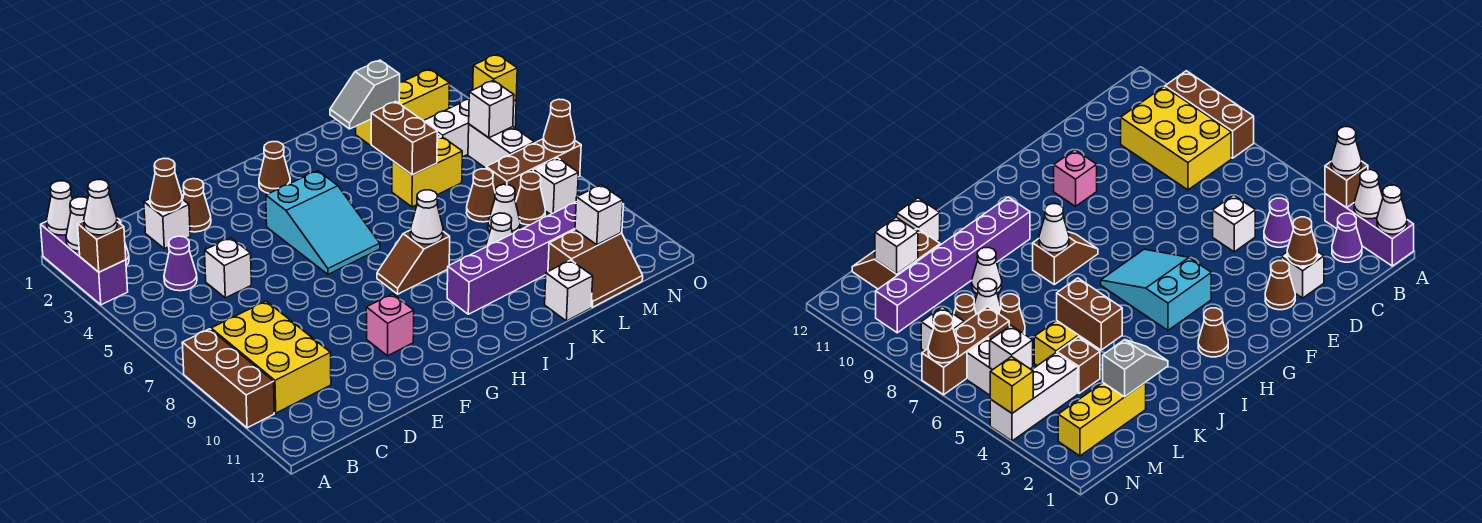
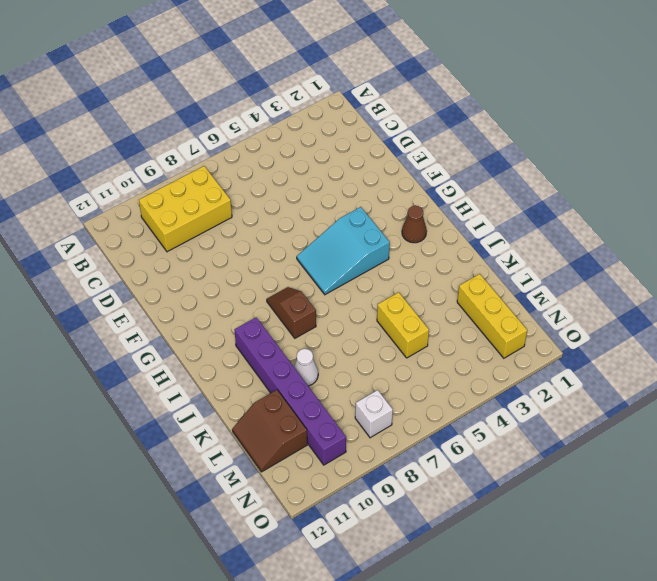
none -> purple 1x3 brick [41,221,128,305]
none -> brown 1x3 brick [182,329,274,428]
none -> purple 1x1 cone [1332,213,1362,262]
none -> purple 1x1 cone [164,236,197,291]

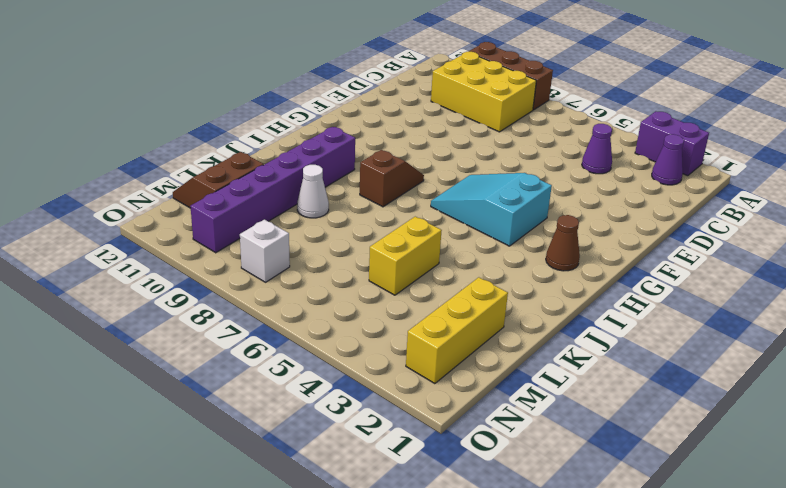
purple 1x2 brick [635,111,709,176] -> purple 1x3 brick [41,221,128,305]
none -> white 1x1 brick [144,199,190,249]
none -> white 1x1 brick [205,238,251,298]
none -> brown 1x1 cone [183,179,211,232]
none -> pink 1x1 brick [366,294,414,356]

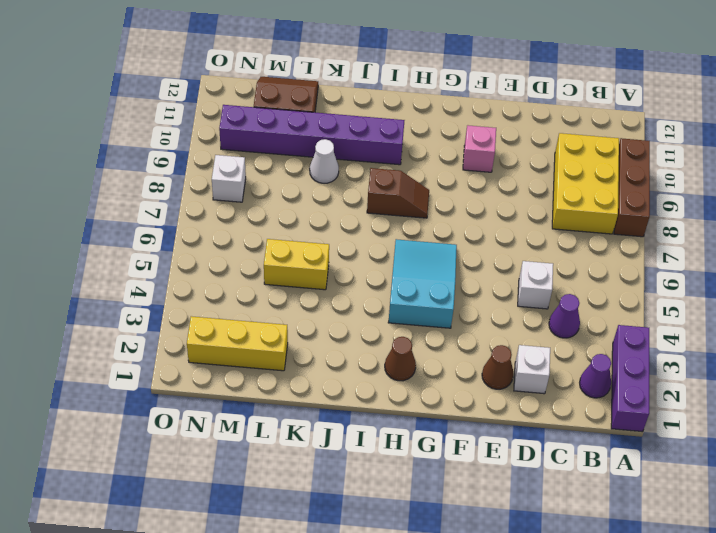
none -> white 1x1 brick [545,260,593,321]
none -> brown 1x1 brick [1057,337,1100,394]
none -> brown 1x1 cone [466,169,495,222]
none -> white 1x1 cone [488,184,520,233]

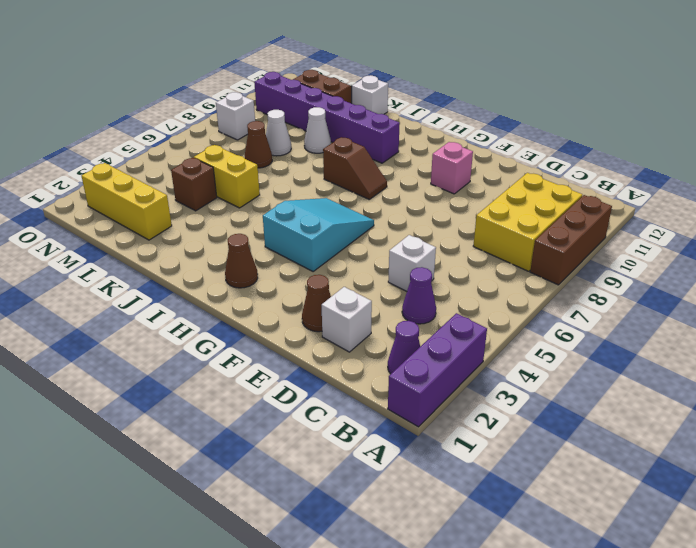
none -> white 1x3 brick [424,99,516,157]
none -> brown 1x3 brick [486,139,581,202]
none -> brown 1x1 cone [516,172,546,225]
none -> white 1x2 brick [468,124,534,168]

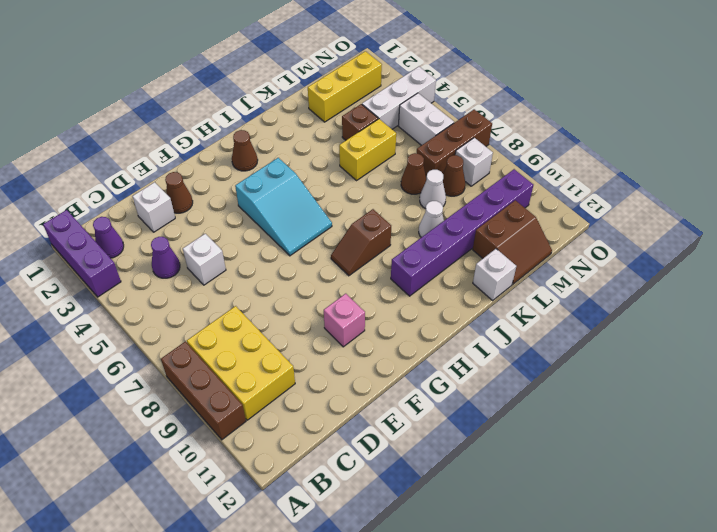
none -> white 1x1 cone [46,181,73,235]
none -> white 1x1 cone [66,197,88,251]
none -> brown 1x1 brick [78,221,126,272]
none -> brown 1x1 cone [150,158,183,212]

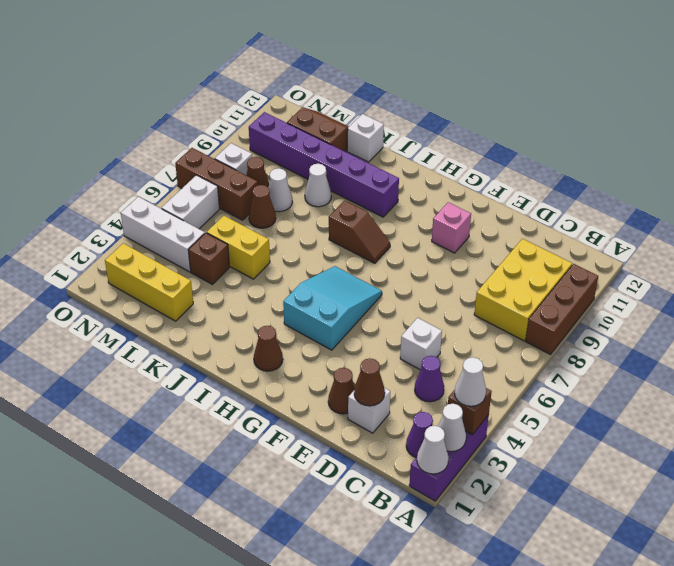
none -> white 1x1 cone [410,190,443,244]
none -> grey 1x2 slope [330,60,400,129]
none -> brown 1x2 brick [371,101,437,175]
none -> white 1x1 brick [575,185,623,245]

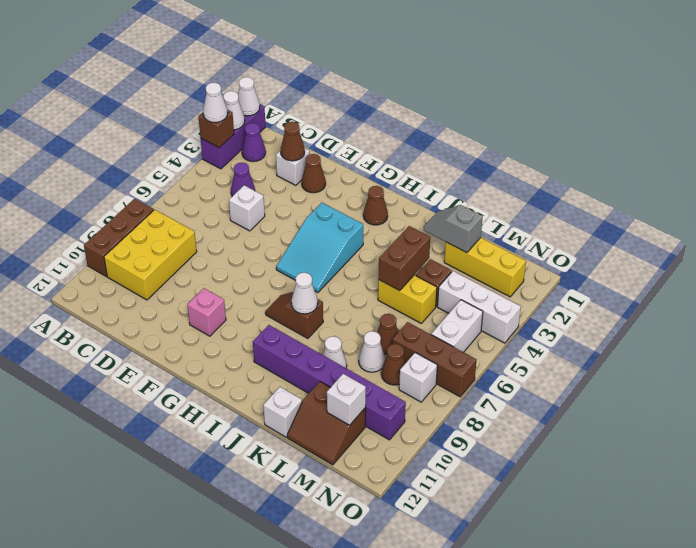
none -> white 1x1 brick [469,80,514,138]
none -> yellow 1x1 brick [473,54,517,101]
none -> brown 1x1 cone [543,99,575,152]

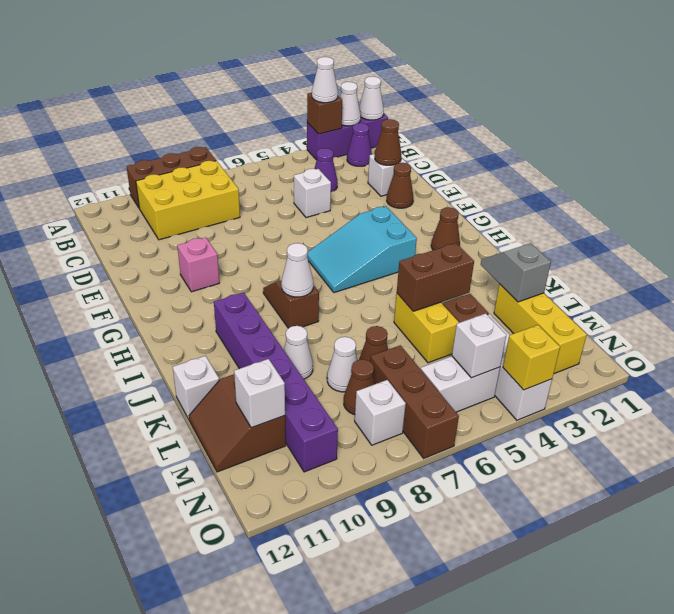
none -> brown 1x1 cone [543,99,575,152]

